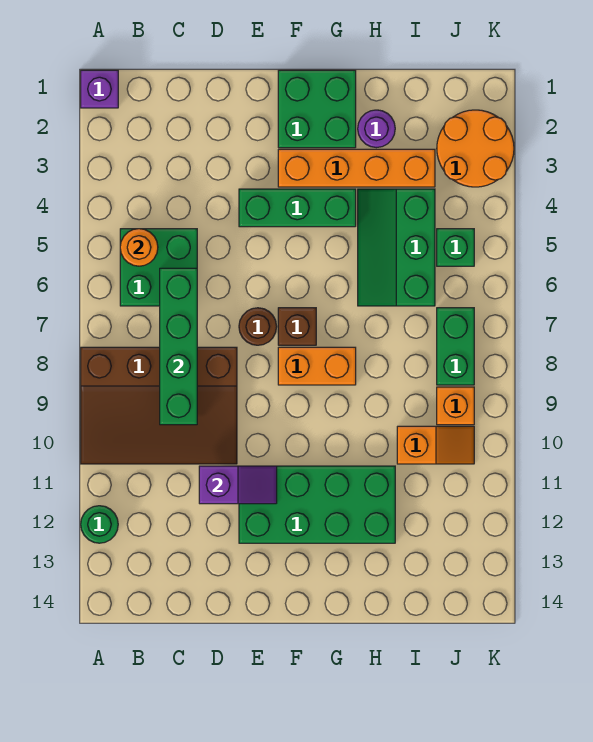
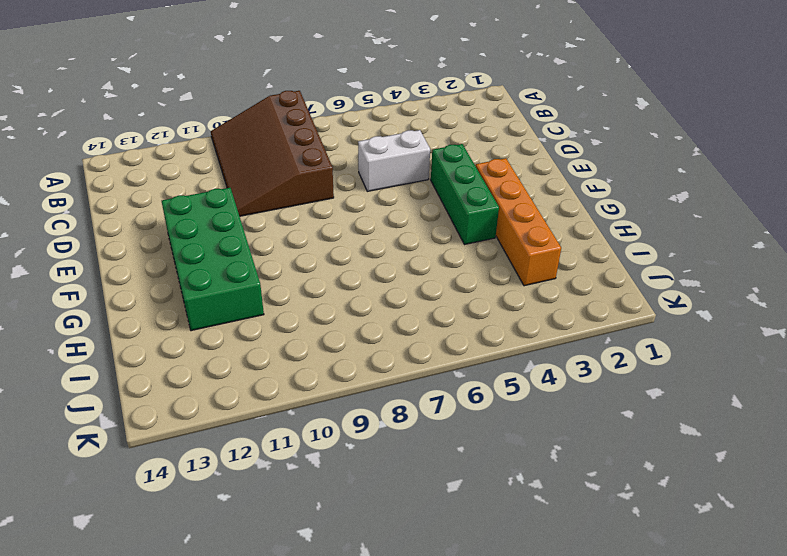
white 1x2 brick [358,130,430,191] -> none
none -> purple 1x1 brick [81,70,118,108]
none -> green 1x1 round brick [81,506,118,543]
none -> green 2x2 brick [120,229,197,306]

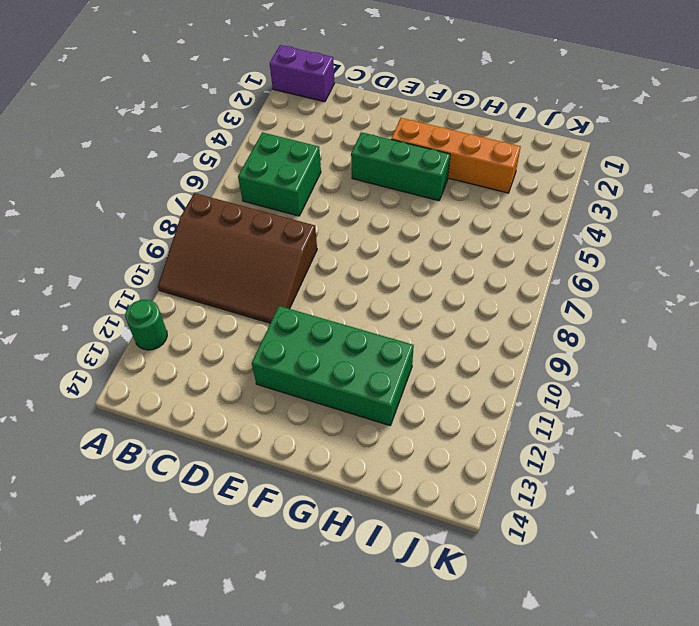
purple 1x2 brick [270,45,335,102] -> purple 1x1 brick [81,70,118,108]
none -> brown 1x1 round brick [239,308,277,345]
none -> green 2x2 brick [278,70,356,148]
none -> brown 1x1 brick [278,308,316,345]

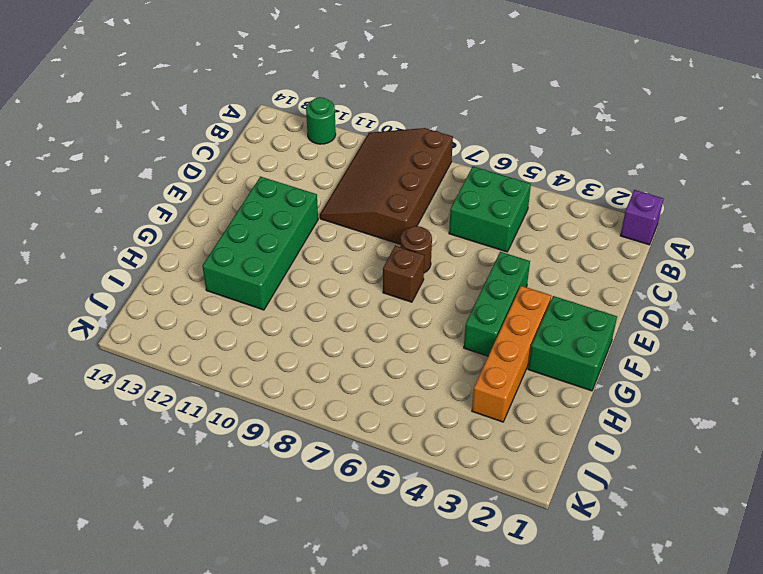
none -> orange 1x2 brick [278,347,356,385]
none -> purple 1x1 round brick [358,110,395,148]
none -> green 2x3 slope [358,189,435,306]

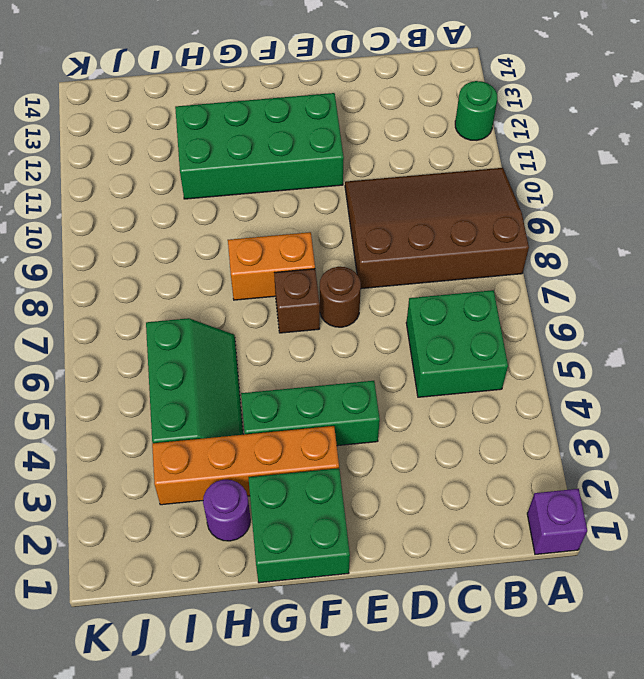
none -> orange 1x2 slope [397,426,474,464]
none -> orange 2x2 round brick [437,110,514,187]
none -> green 1x1 brick [437,229,474,266]

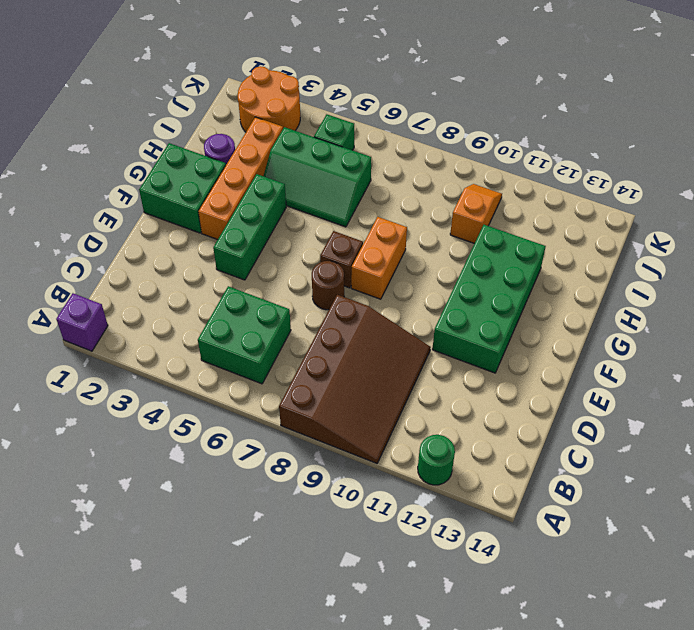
none -> green 1x2 brick [437,308,474,385]
none -> orange 1x1 brick [437,387,474,425]
none -> orange 1x1 round brick [120,229,158,266]

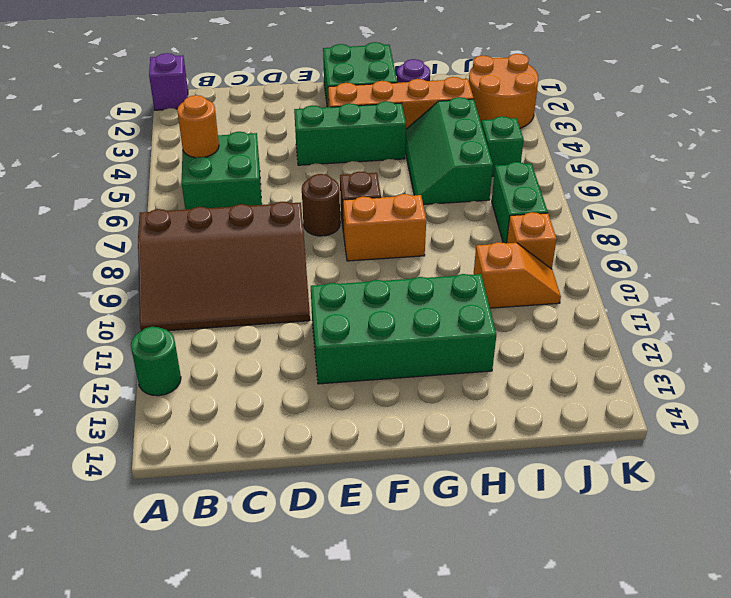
none -> green 1x4 brick [160,268,197,425]
none -> purple 1x2 slope [199,466,277,504]

